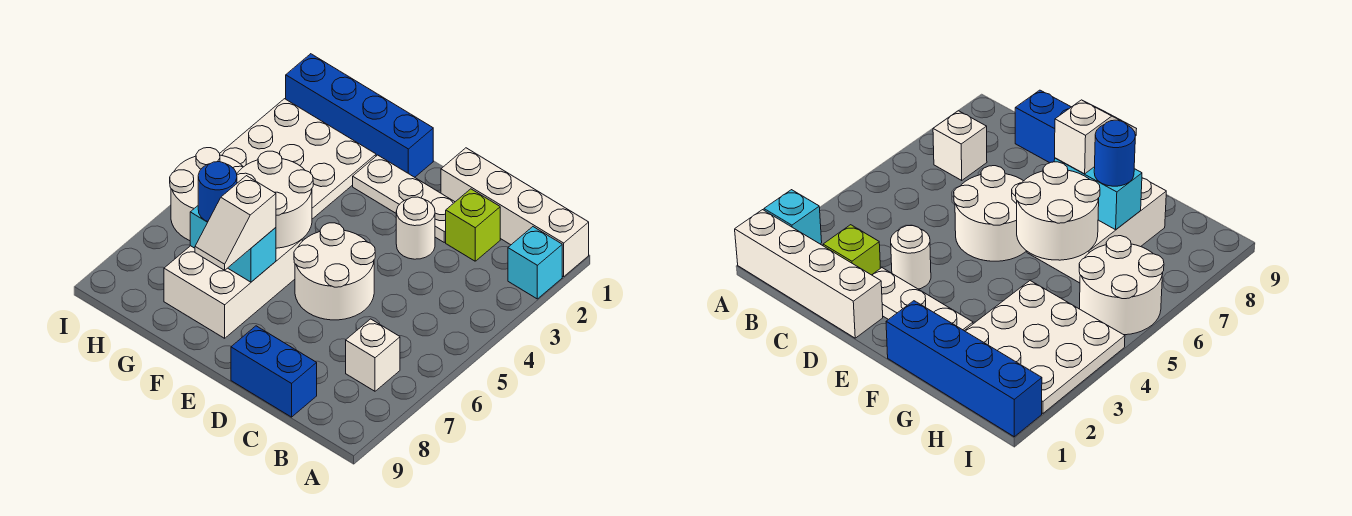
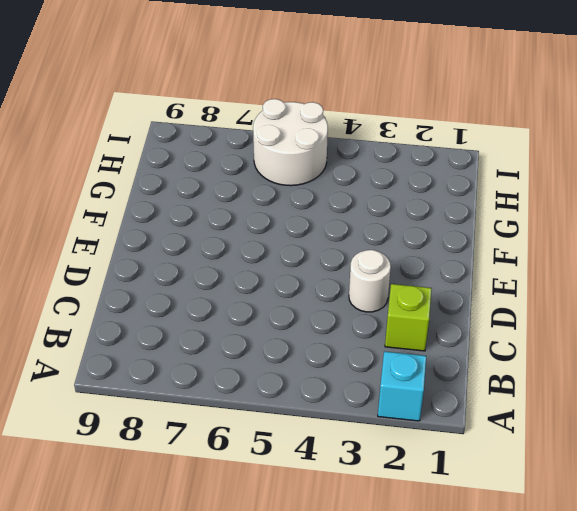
none -> white 1x4 brick [441,148,589,277]
none -> white 1x1 brick [346,319,400,391]
none -> blue 1x2 brick [231,326,317,417]

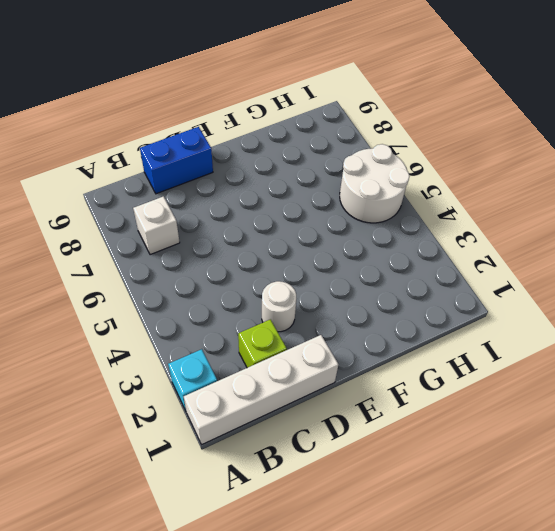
none -> white 1x3 plate [353,155,455,242]
none -> white 2x2 round brick [294,223,375,320]
none -> blue 1x4 brick [286,54,433,177]

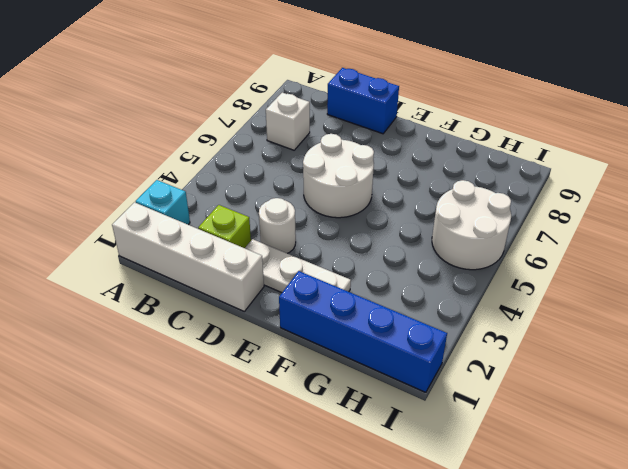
none -> white 2x3 brick [164,239,302,338]
none -> white 3x3 plate [220,99,376,219]
none -> white 2x2 round brick [237,151,313,248]

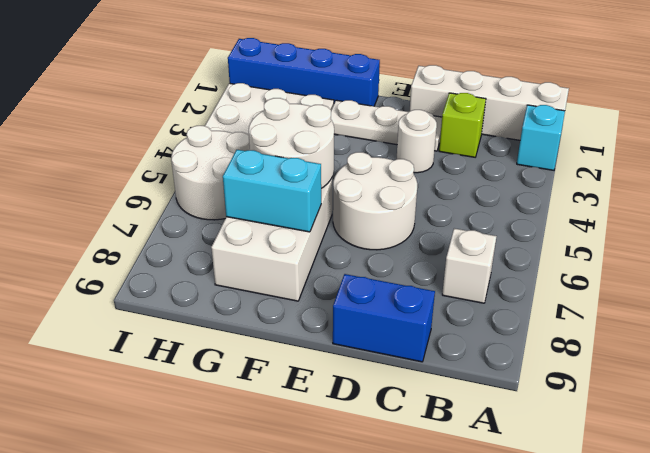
none -> white 1x2 slope [195,176,276,270]
none -> blue 1x1 round brick [198,162,237,222]

